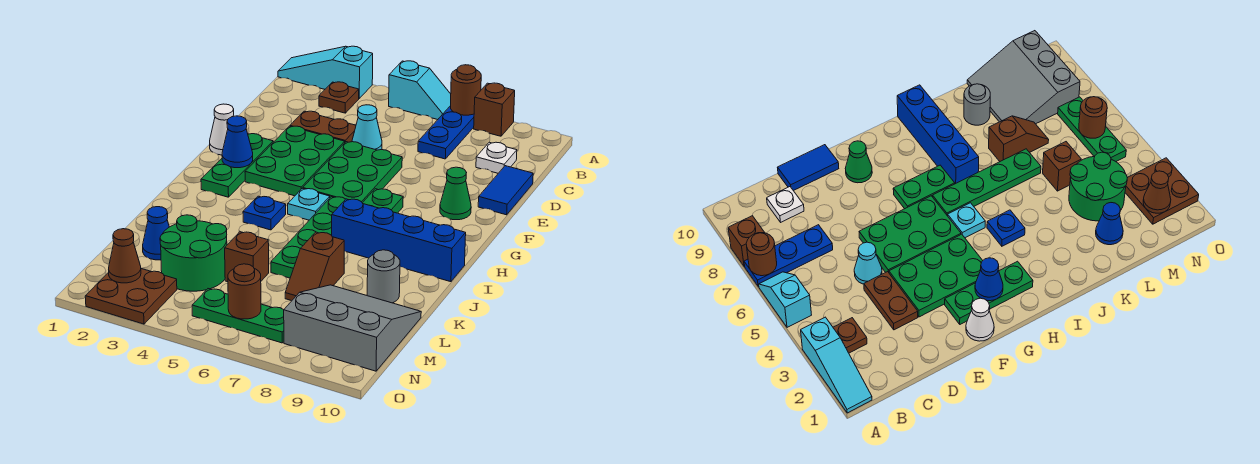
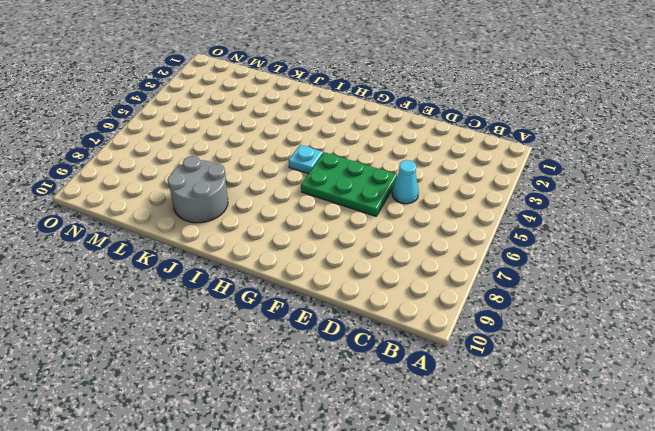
grey 2x2 round brick [168,156,228,223] -> grey 1x1 round brick [367,250,400,303]
none -> cyan 1x3 slope [278,46,373,98]
none -> cyan 1x2 slope [389,61,451,120]
none -> blue 1x3 plate [418,106,474,159]
none -> brown 1x1 brick [474,83,515,136]

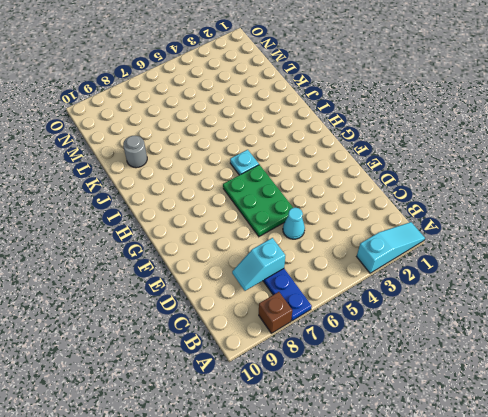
cyan 1x2 slope [232,238,285,291] -> cyan 1x2 slope moved to [389,61,451,120]
none -> brown 1x1 plate [319,82,359,113]
none -> white 1x1 plate [476,142,517,173]
none -> brown 1x2 plate [290,111,356,142]
none -> blue 1x2 tile [478,166,533,215]

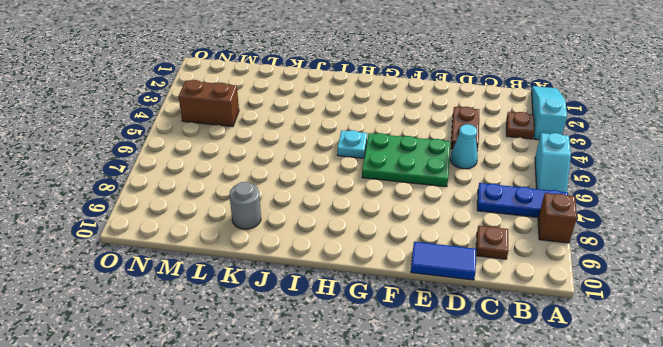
brown 1x1 plate [476,226,509,259] -> white 1x1 plate [476,142,517,173]
brown 1x2 brick [178,80,239,126] -> green 2x2 round brick [160,215,227,291]
none -> green 2x3 plate [245,126,345,196]
none -> white 1x1 cone [210,104,234,155]
none -> green 1x3 plate [201,134,273,197]
none -> green 1x1 cone [440,167,471,220]

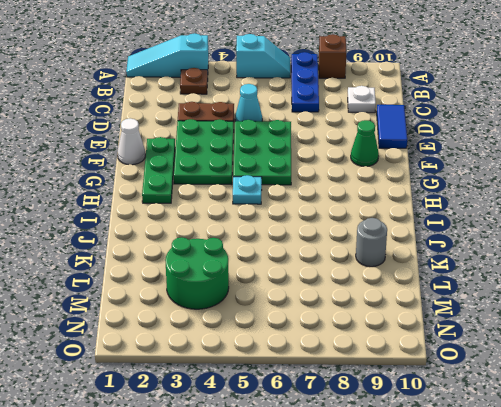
none -> green 1x2 plate [363,189,403,213]
none -> green 1x4 plate [271,197,345,278]
none -> blue 1x1 plate [243,196,286,230]
none -> blue 1x4 brick [332,199,466,282]

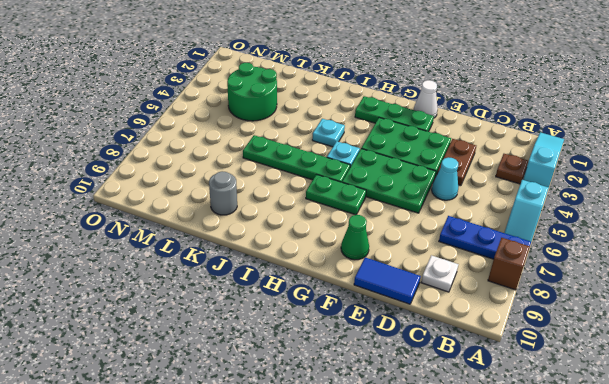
cyan 1x1 plate [312,119,345,147] -> blue 1x1 plate [243,196,286,230]
none -> blue 1x4 brick [332,199,466,282]
none -> brown 1x2 slope [285,232,344,301]
none -> blue 1x1 cone [143,207,169,260]
none -> brown 1x1 brick [225,232,269,282]

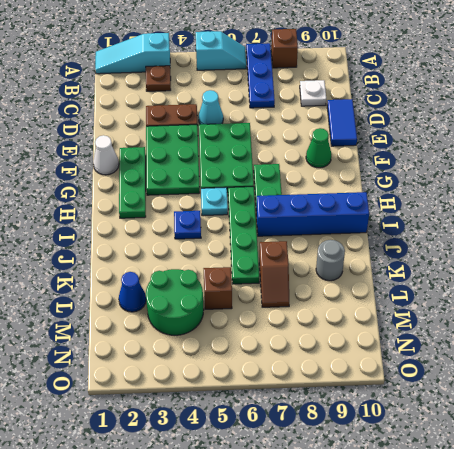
none -> grey 3x3 slope [284,285,421,371]
none -> brown 2x2 plate [85,269,177,324]
none -> green 1x3 plate [192,289,284,343]
none -> brown 1x1 round brick [451,65,481,115]

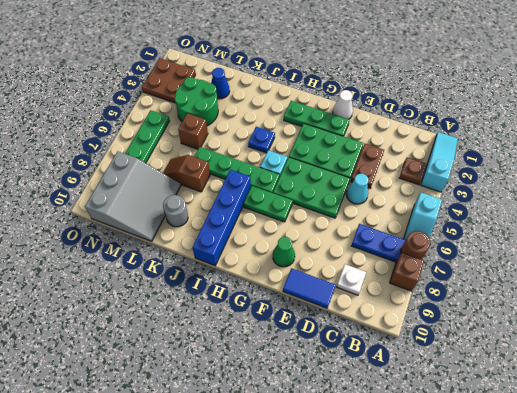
none -> blue 1x1 cone [222,116,253,168]
none -> brown 1x1 cone [109,229,141,283]
none -> brown 1x1 round brick [228,264,261,319]

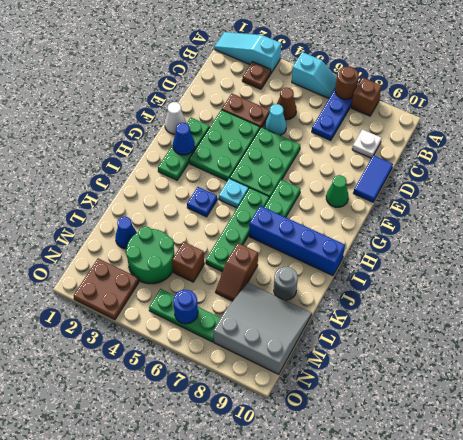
brown 1x1 cone [277,88,296,120] -> brown 1x1 cone moved to [109,229,141,283]
blue 1x1 round brick [173,290,198,324] -> brown 1x1 round brick [228,264,261,319]

